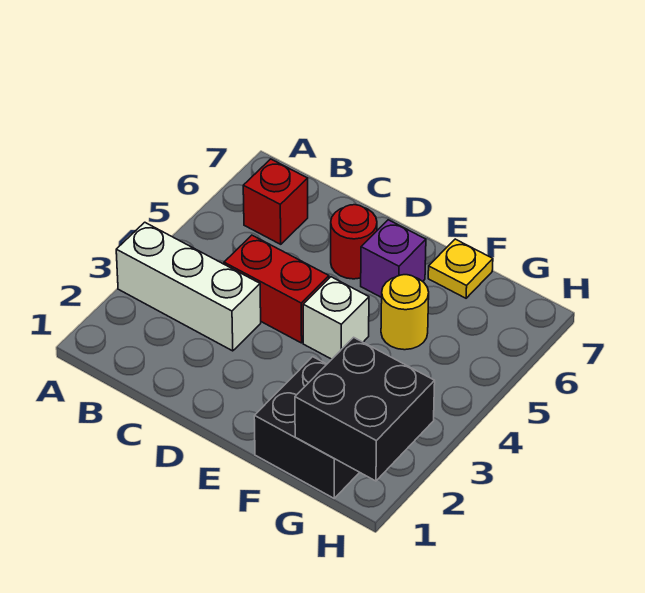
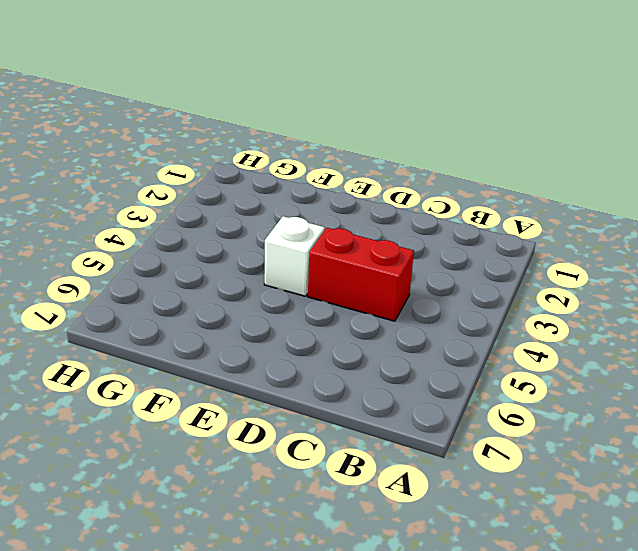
none -> white 1x3 brick [116,222,261,351]
none -> red 1x1 brick [243,159,308,244]

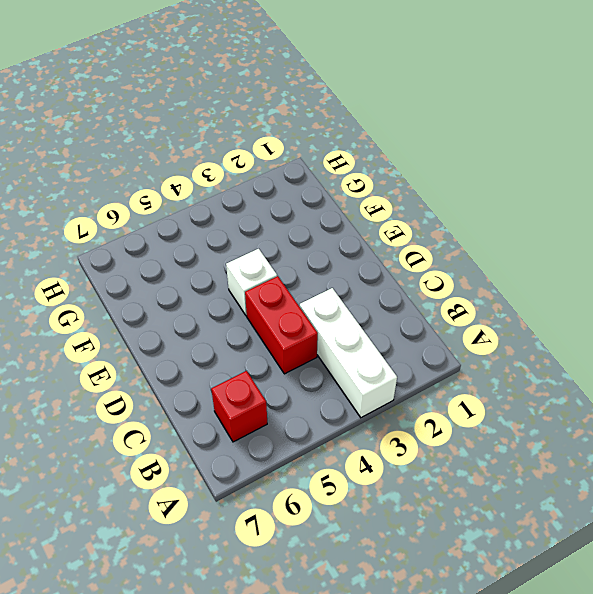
none -> red 1x1 round brick [331,205,377,279]
none -> purple 1x1 brick [361,220,426,298]

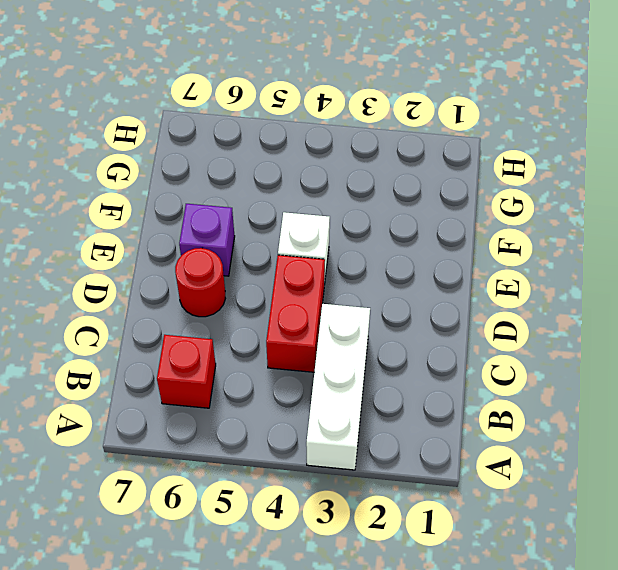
none -> black 2x2 brick [254,357,359,498]
none -> yellow 1x1 round brick [381,275,429,350]

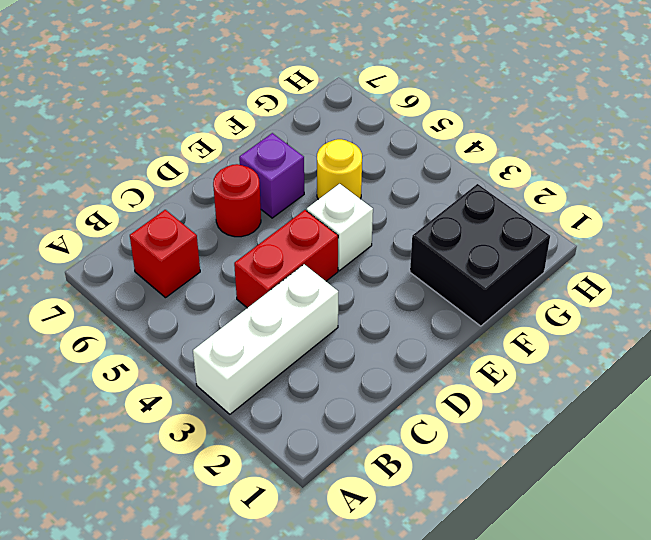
none -> yellow 1x1 plate [428,239,493,298]
none -> black 2x2 brick [295,337,435,481]

